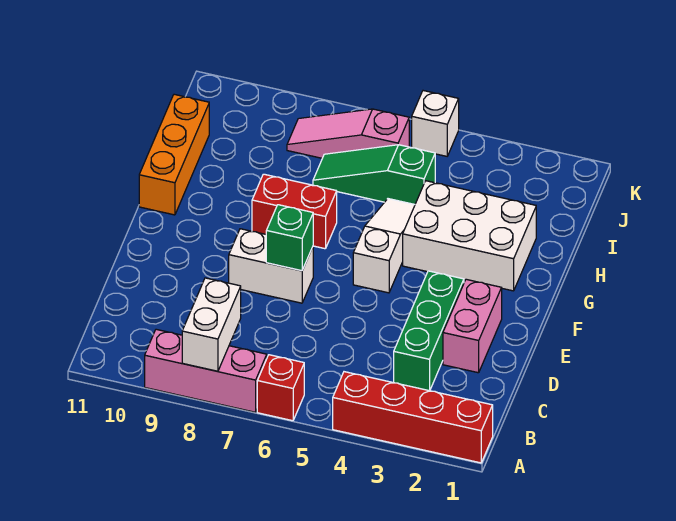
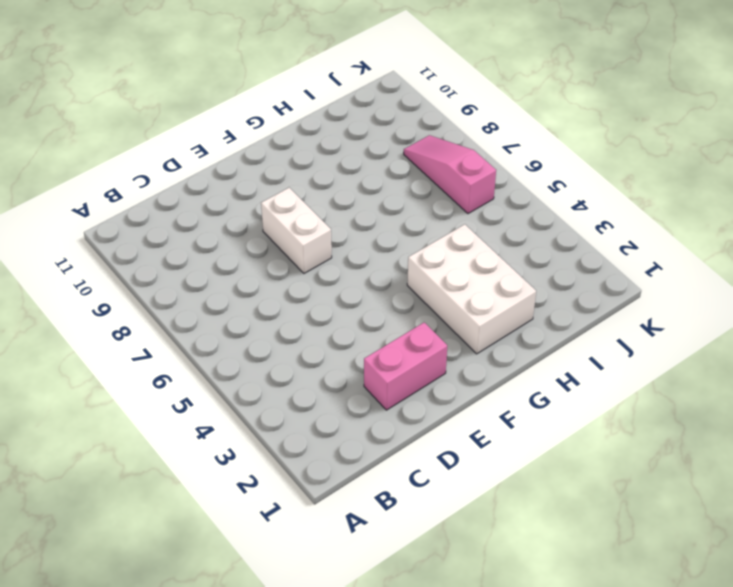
none -> red 1x4 brick [333,372,493,463]
none -> red 1x1 brick [257,355,304,421]
none -> pink 1x3 brick [145,329,267,412]

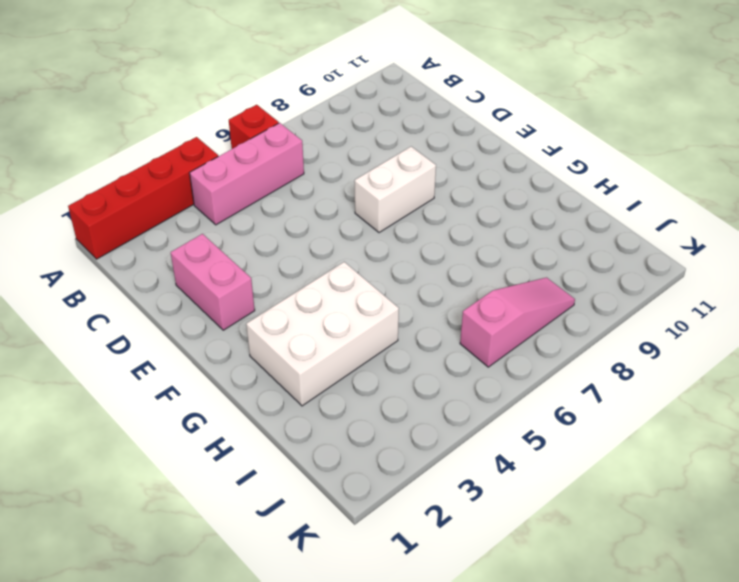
pink 1x3 brick [190,123,304,225] -> pink 1x3 brick moved to [145,329,267,412]
none -> green 1x3 brick [394,271,464,391]
none -> white 1x3 slope [353,199,415,293]
none -> red 1x2 brick [252,174,337,249]

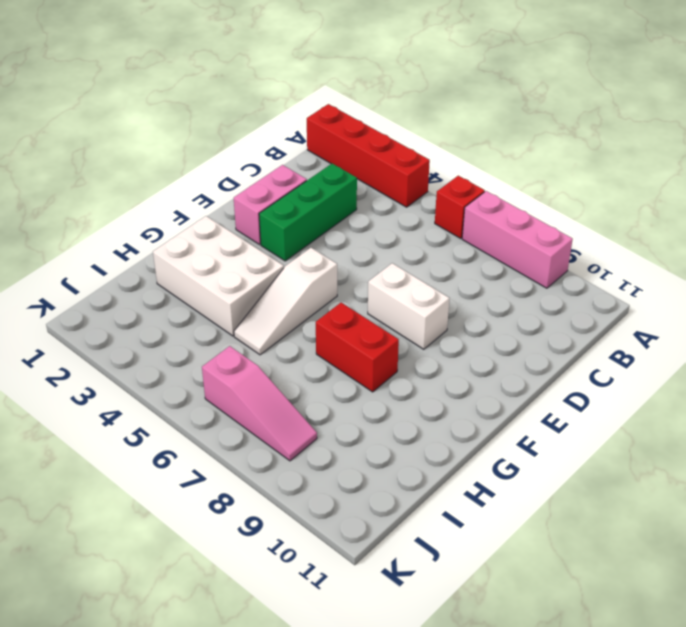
none -> orange 1x3 brick [139,94,209,215]
none -> green 1x3 slope [313,145,435,204]
none -> white 1x1 brick [412,91,459,156]

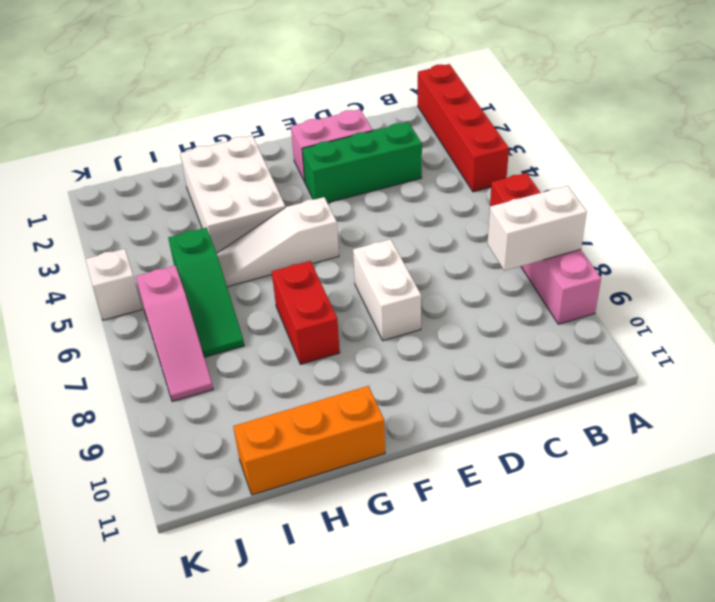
none -> green 1x1 brick [266,205,313,271]

